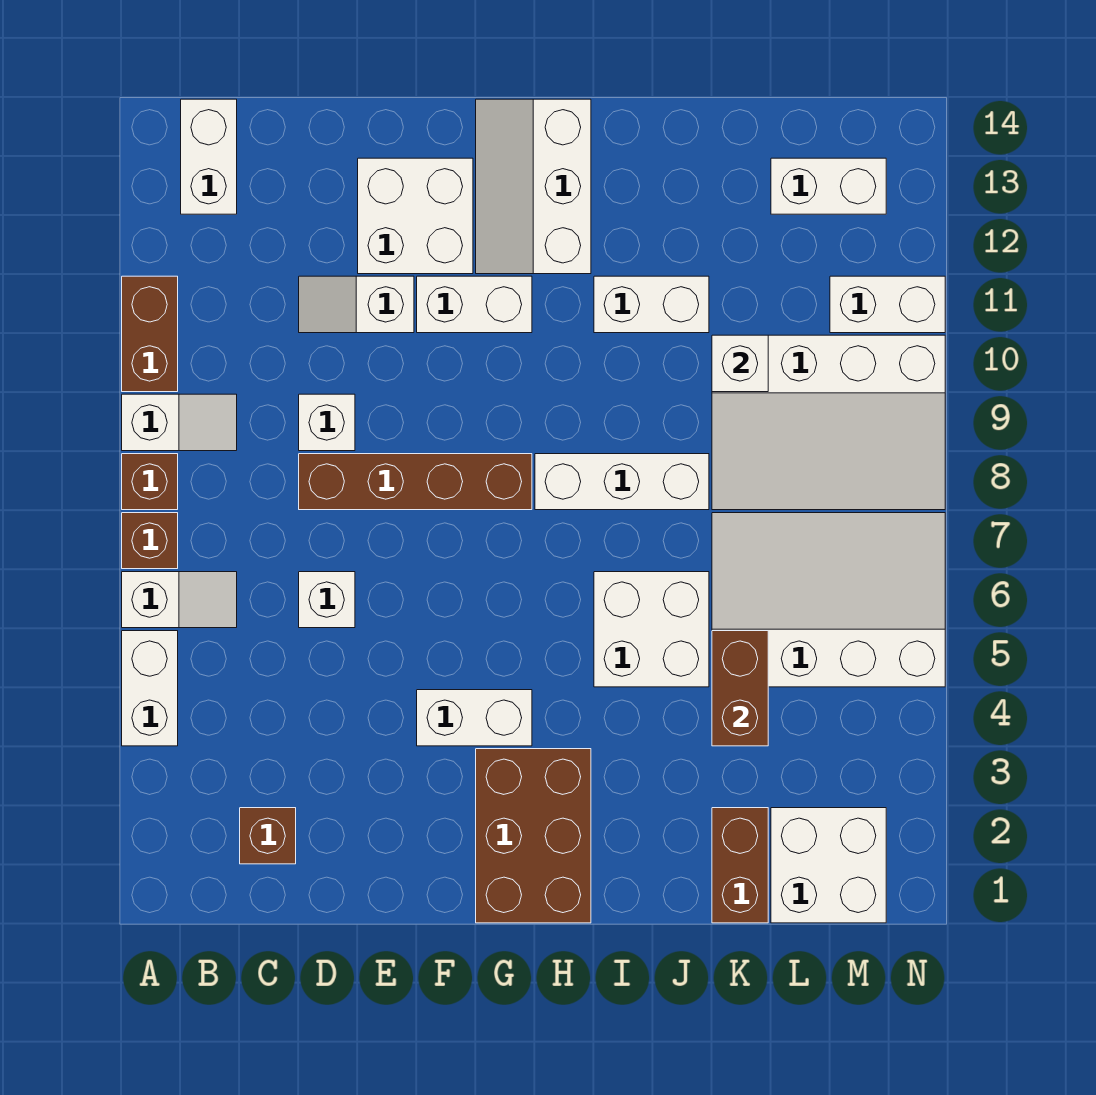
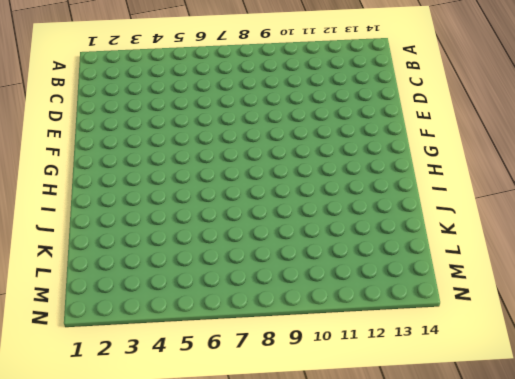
none -> white 1x2 brick [122,631,178,746]
none -> white 1x2 slope [122,572,237,628]
none -> brown 1x1 brick [122,513,178,569]

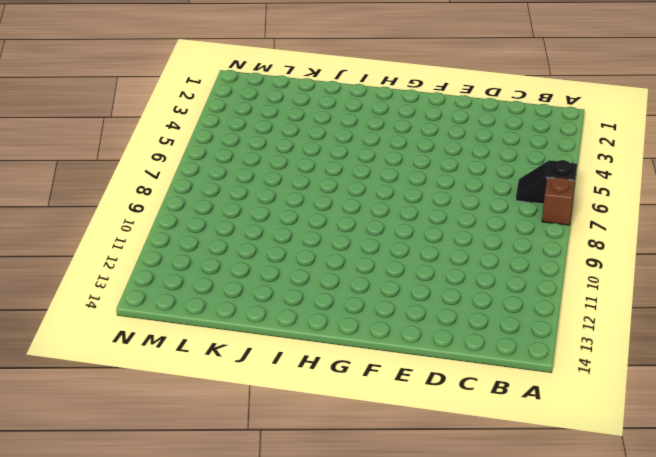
black 1x2 slope [516,160,577,204] -> white 1x2 slope [122,572,237,628]
none -> white 1x2 brick [122,631,178,746]
none -> brown 1x1 brick [122,454,178,510]
none -> white 1x2 slope [122,394,237,451]

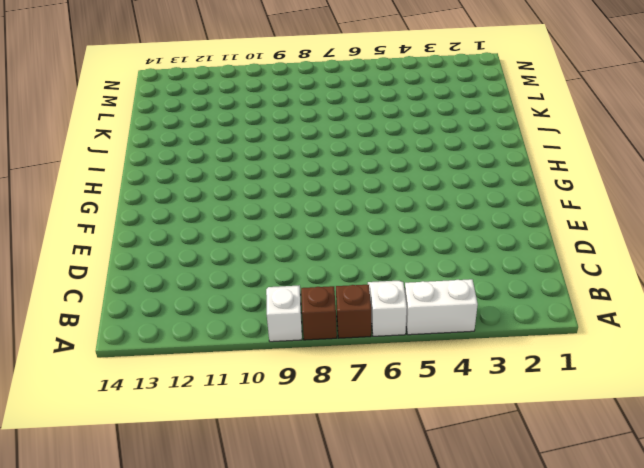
none -> brown 1x2 brick [122,276,178,392]
none -> white 1x2 brick [181,99,237,214]
none -> brown 1x1 brick [240,808,296,864]

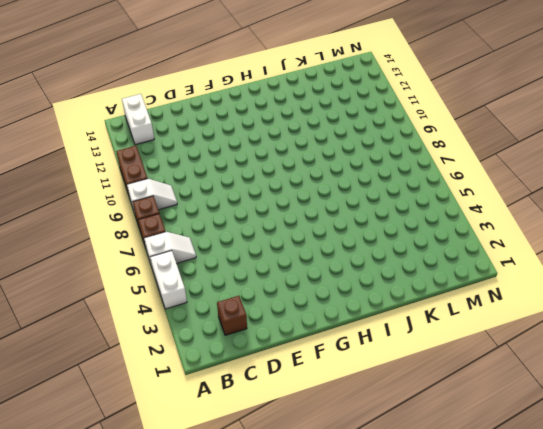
none -> white 1x1 brick [299,572,355,628]
none -> brown 1x4 brick [299,454,532,510]
none -> white 1x1 brick [299,394,355,451]

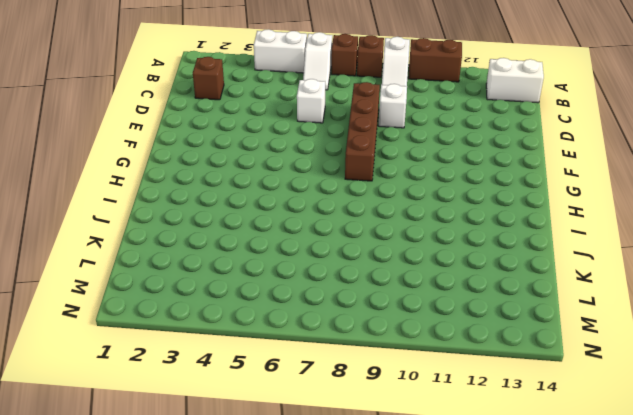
none -> white 1x2 slope [299,276,414,333]
none -> white 2x2 brick [358,158,473,274]
none -> white 1x2 brick [417,690,532,746]

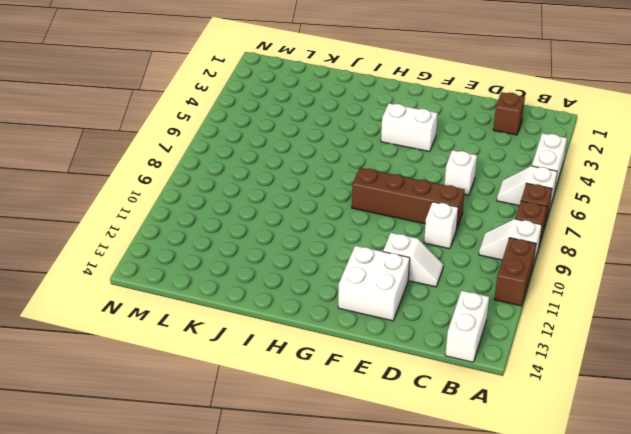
none -> white 1x2 brick [417,276,532,333]
none -> brown 2x3 brick [476,749,591,923]
none -> white 2x3 slope [476,99,591,274]

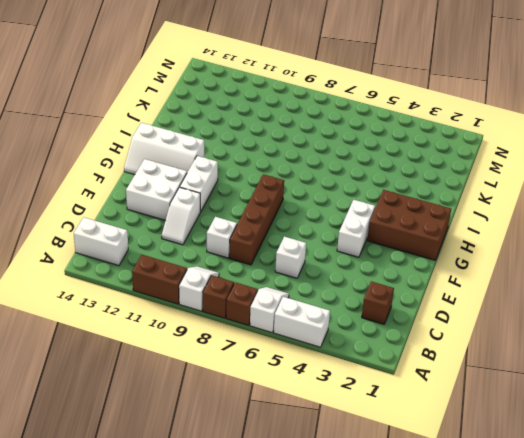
none -> white 1x3 brick [535,454,709,510]
none -> white 2x2 brick [594,572,709,687]
none -> white 1x2 brick [594,276,709,333]

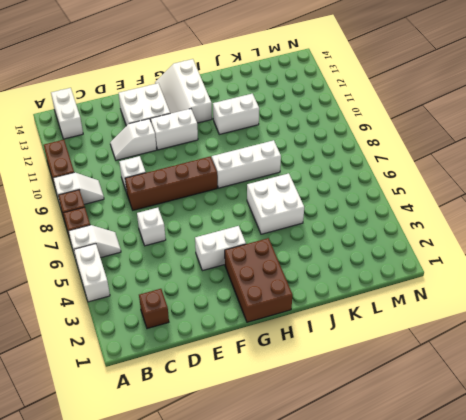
none -> brown 1x2 brick [712,808,768,923]
none -> white 3x4 slope [712,513,945,687]
none -> white 3x4 slope [712,335,945,510]

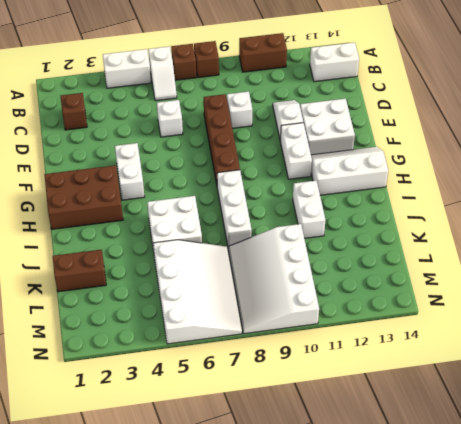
none -> white 1x2 slope [122,394,237,451]
none -> white 2x2 brick [771,808,886,923]
none -> white 1x2 brick [771,158,886,214]

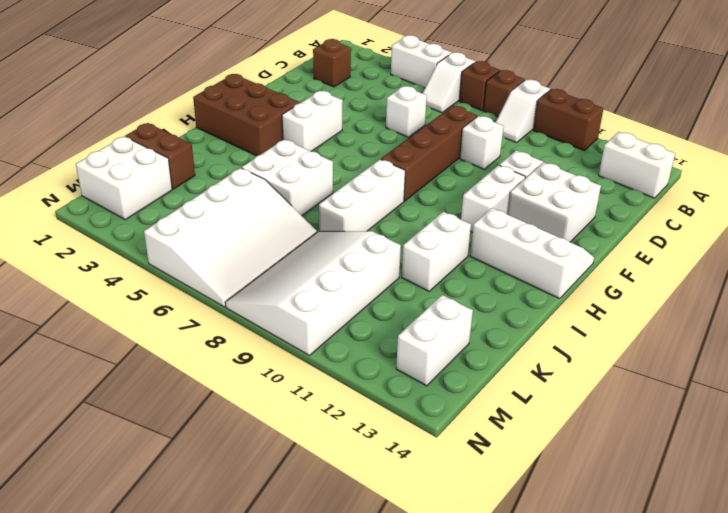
none -> white 1x2 brick [830,276,945,333]
none -> brown 1x2 brick [712,631,768,746]
none -> white 1x1 brick [712,335,768,392]

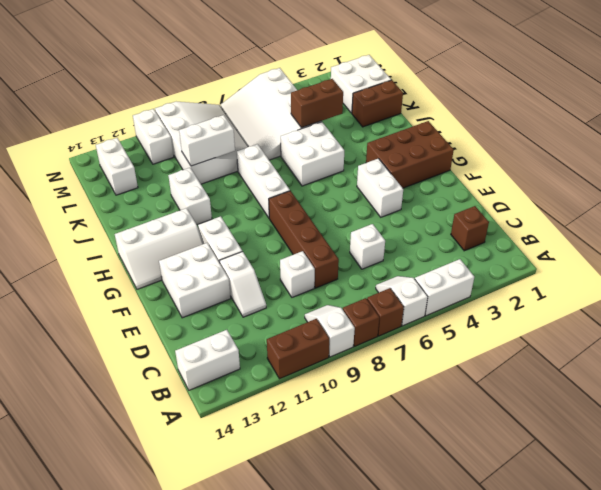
white 1x2 brick [179,115,235,166] -> white 1x1 brick [712,335,768,392]

